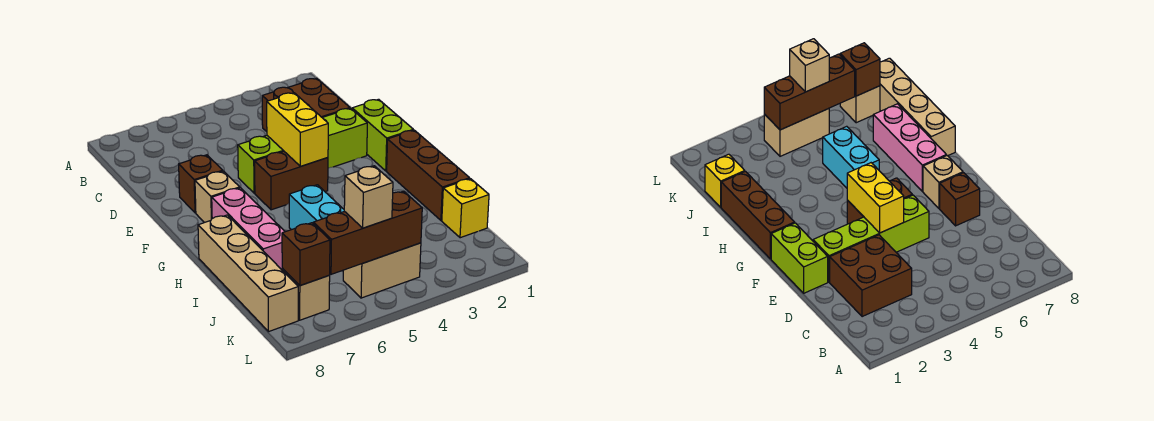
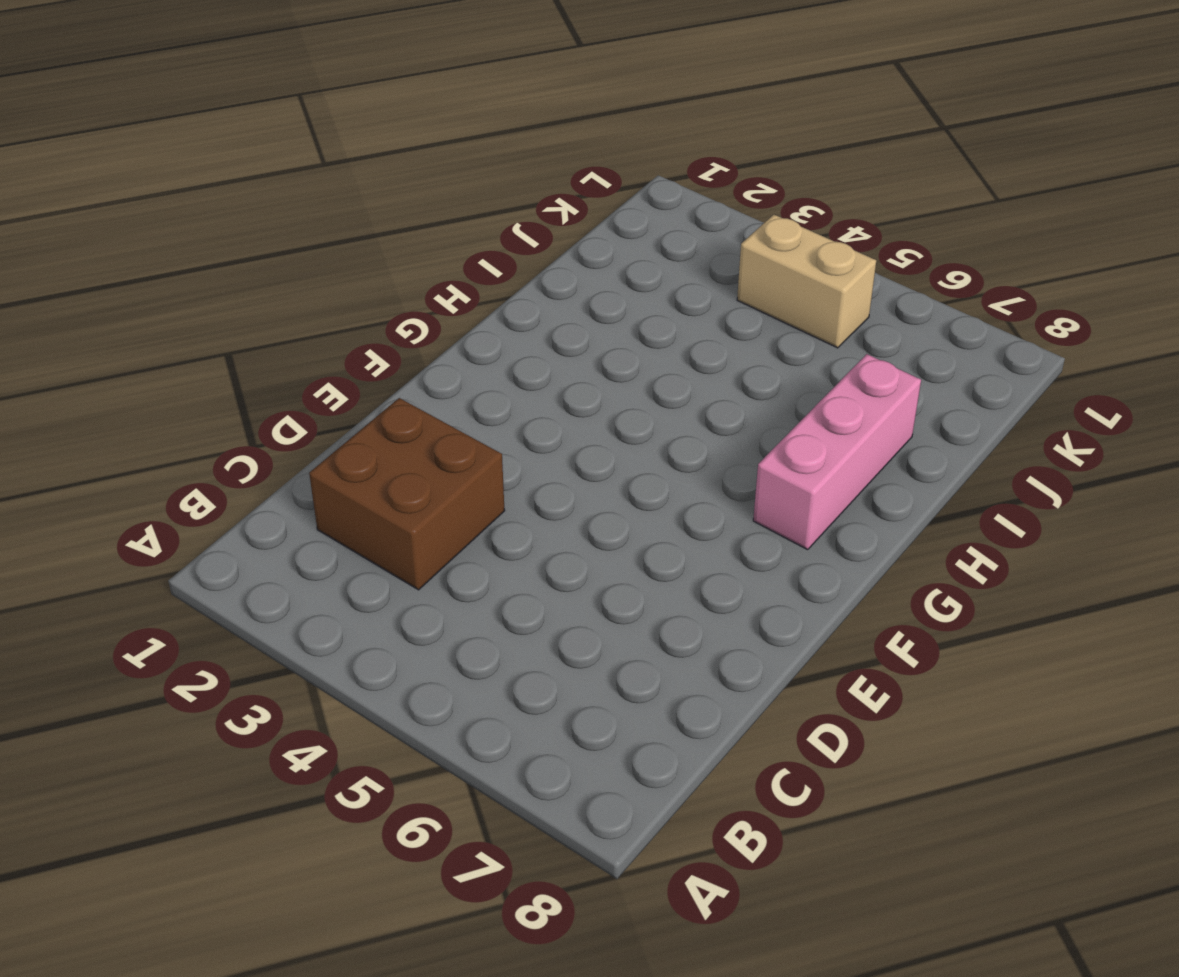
none -> lime 1x2 brick [352,99,413,171]
none -> lime 1x4 brick [238,108,367,193]
none -> brown 1x1 brick [179,155,223,213]

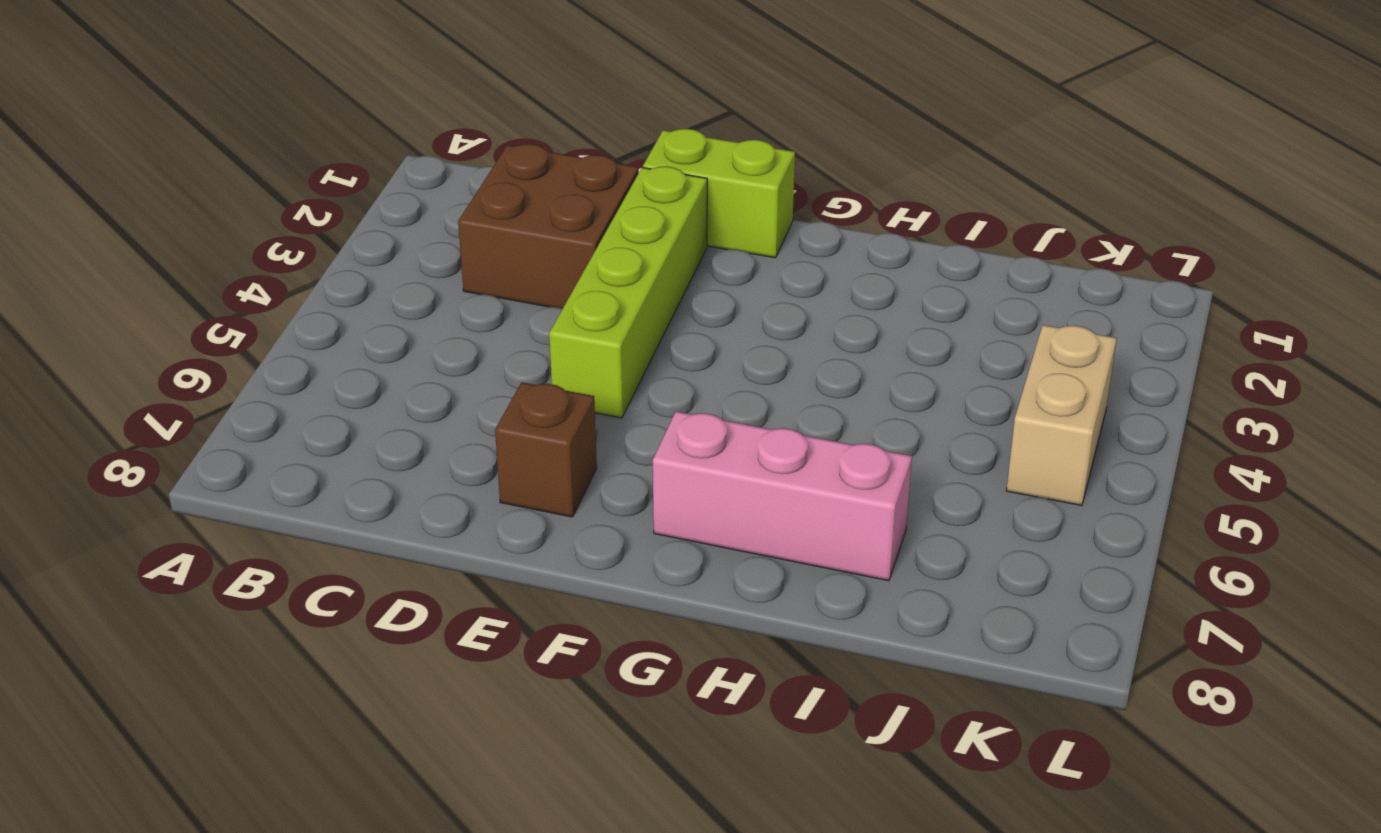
none -> brown 1x2 brick [255,151,328,210]
none -> tan 1x1 brick [195,171,240,223]
none -> brown 1x3 brick [387,130,470,220]

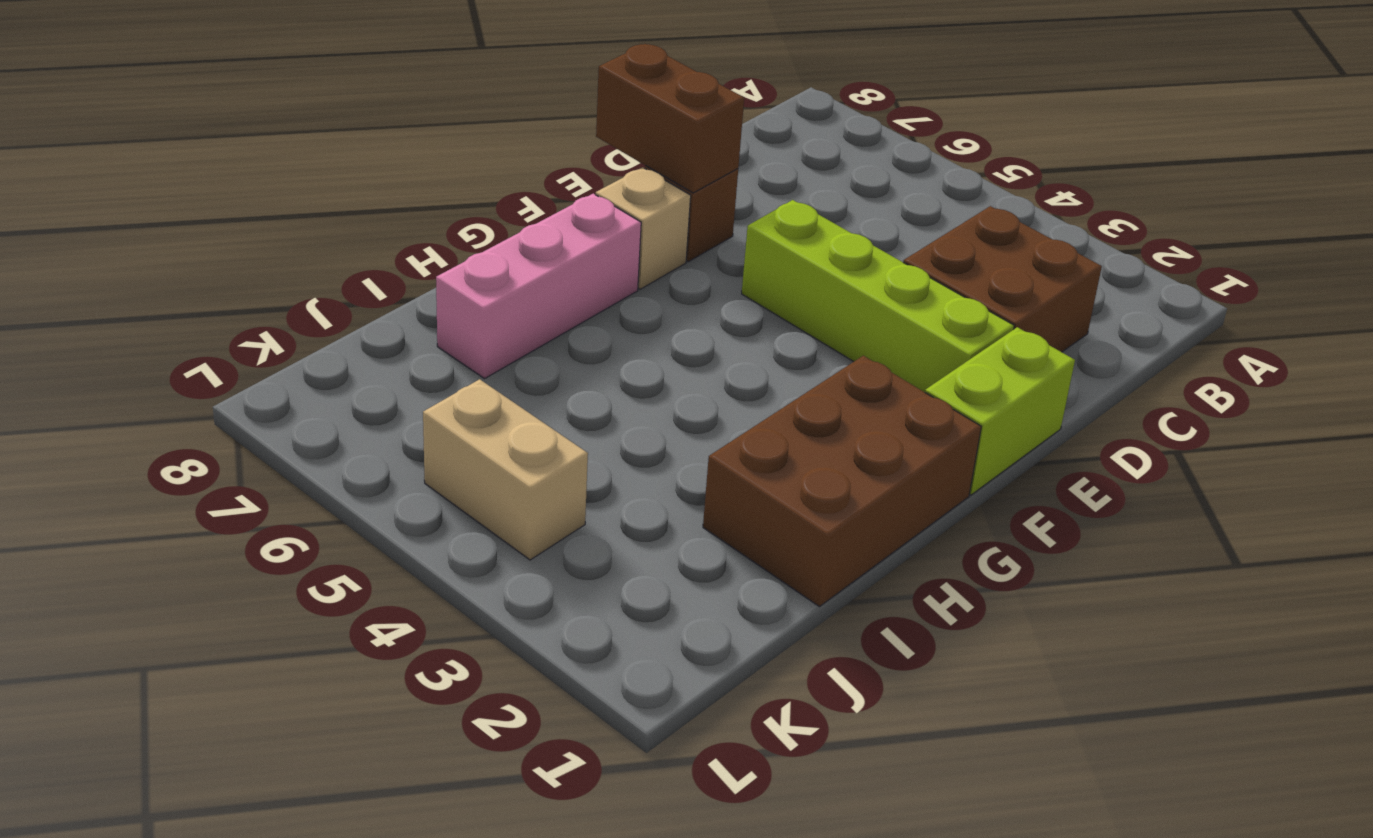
brown 1x2 brick [596,44,744,193] -> brown 1x2 brick moved to [255,151,328,210]
brown 2x3 brick [703,356,981,607] -> brown 1x3 brick [387,130,470,220]
none -> cyan 1x2 brick [289,185,344,230]
none -> tan 1x4 brick [198,215,298,332]
none -> yellow 1x1 brick [442,179,489,238]

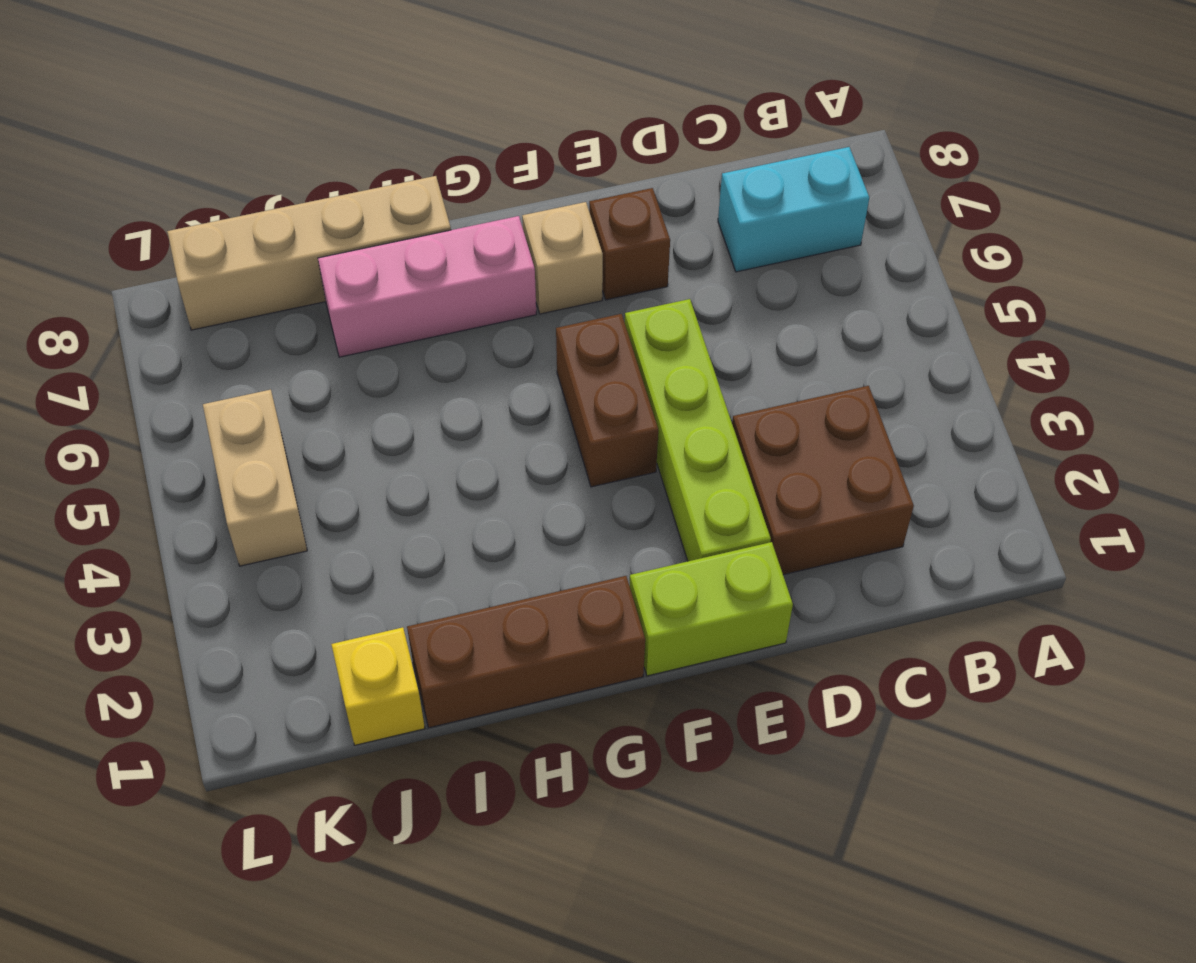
cyan 1x2 brick [718,147,869,272] -> cyan 1x2 brick moved to [289,185,344,230]
none -> tan 1x1 brick [282,268,330,320]
none -> yellow 1x2 brick [267,93,328,166]
none -> brown 1x3 brick [313,191,422,274]

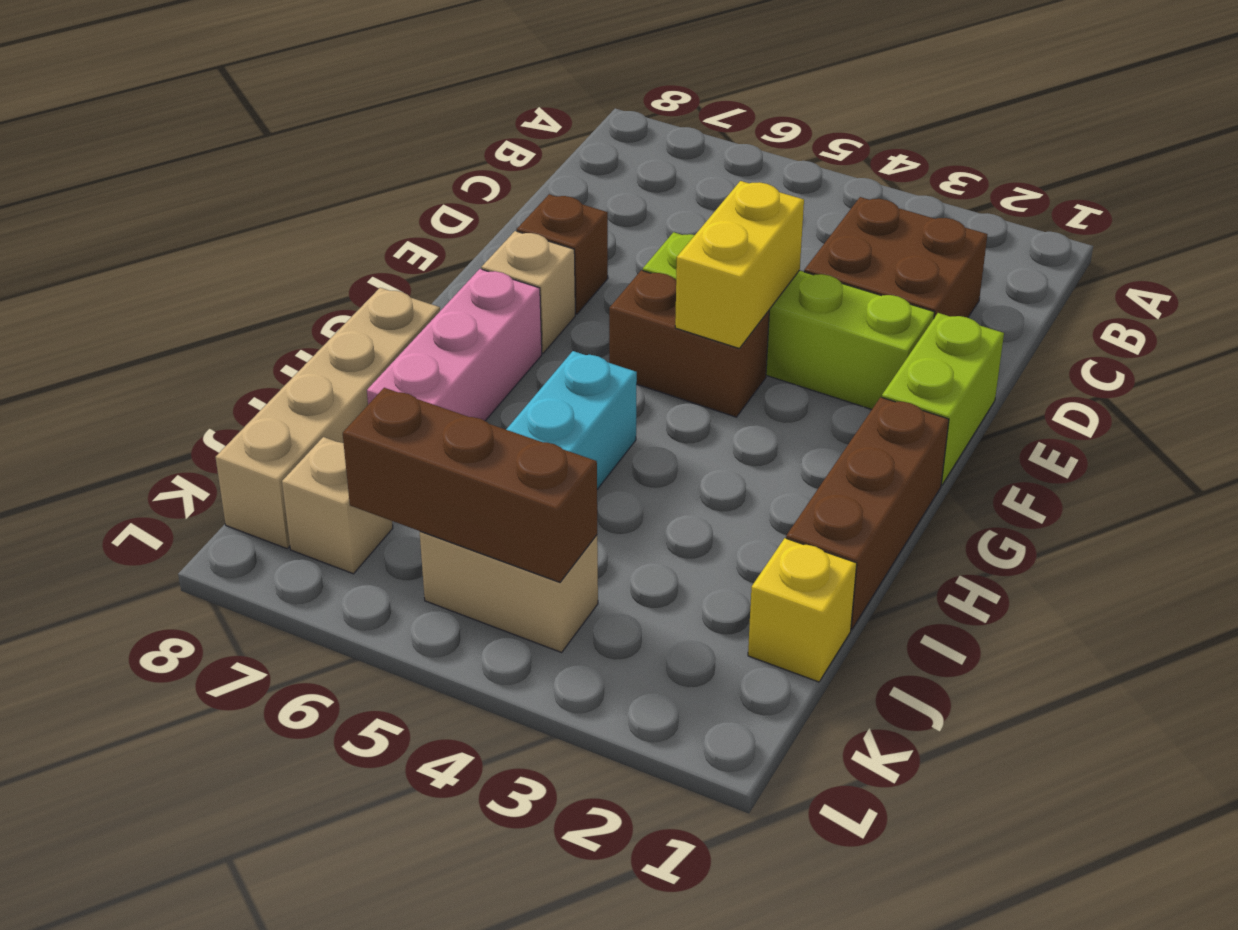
none -> brown 1x1 brick [282,223,330,286]
none -> tan 1x1 brick [344,166,393,228]

